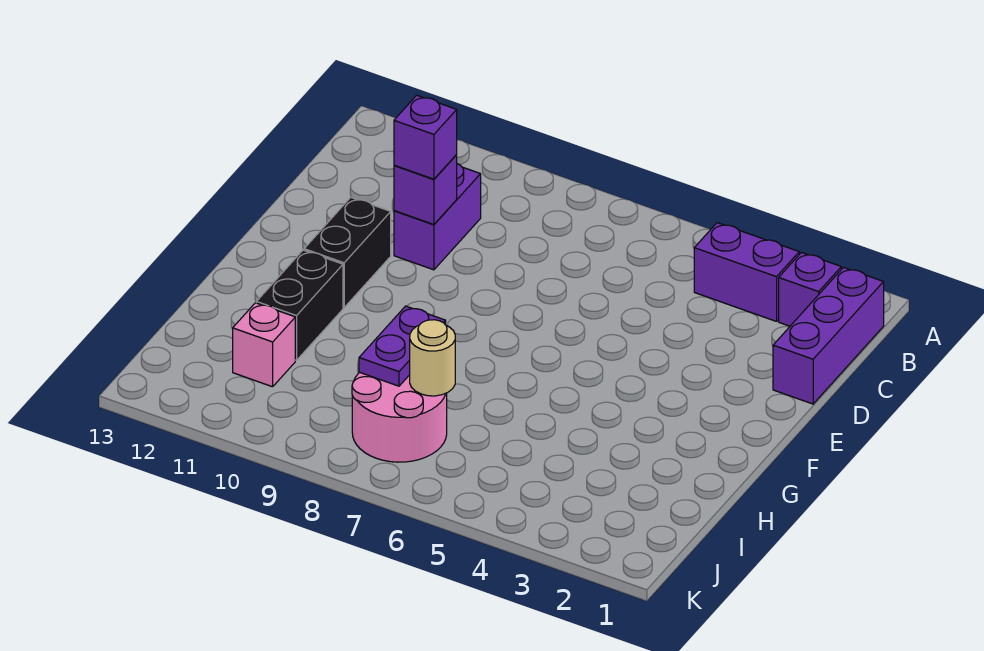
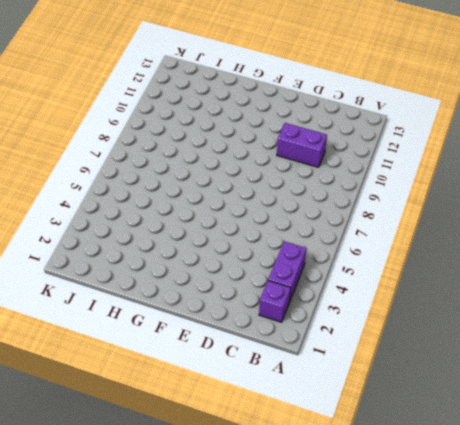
none -> purple 1x3 brick [773,267,884,404]
none -> black 1x2 brick [304,197,391,308]
none -> black 1x2 brick [256,250,343,360]

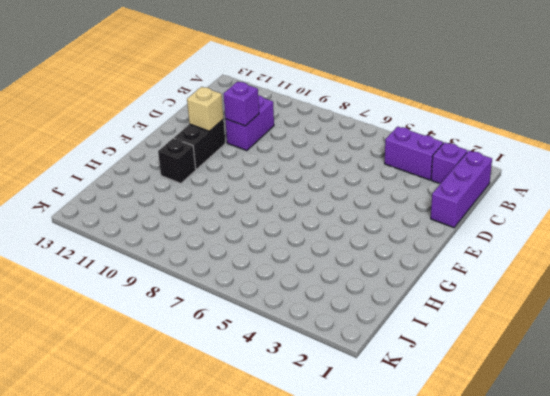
tan 1x1 brick [187,87,224,131] -> none
black 1x1 brick [158,138,196,183] -> black 1x2 brick [256,250,343,360]
none -> pink 2x2 round brick [352,372,447,462]
none -> pink 1x1 brick [233,303,295,387]
none -> purple 1x2 plate [359,306,446,386]

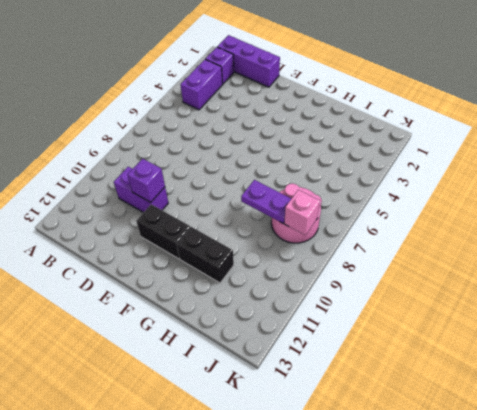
pink 1x1 brick [284,190,320,235] -> pink 1x1 brick moved to [233,303,295,387]
none -> tan 1x1 round brick [410,320,455,396]
none -> purple 1x1 brick [394,95,457,179]

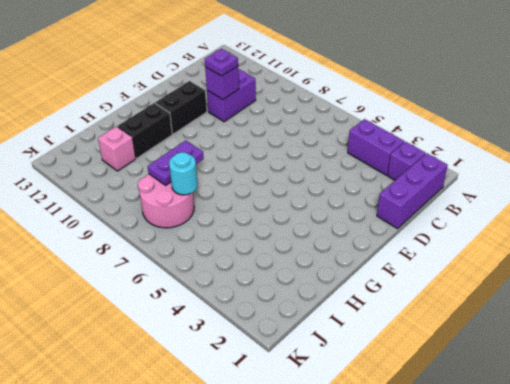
purple 1x1 plate [205,49,238,76] -> purple 1x1 brick [394,95,457,179]
cyan 1x1 round brick [169,152,198,195] -> tan 1x1 round brick [410,320,455,396]

